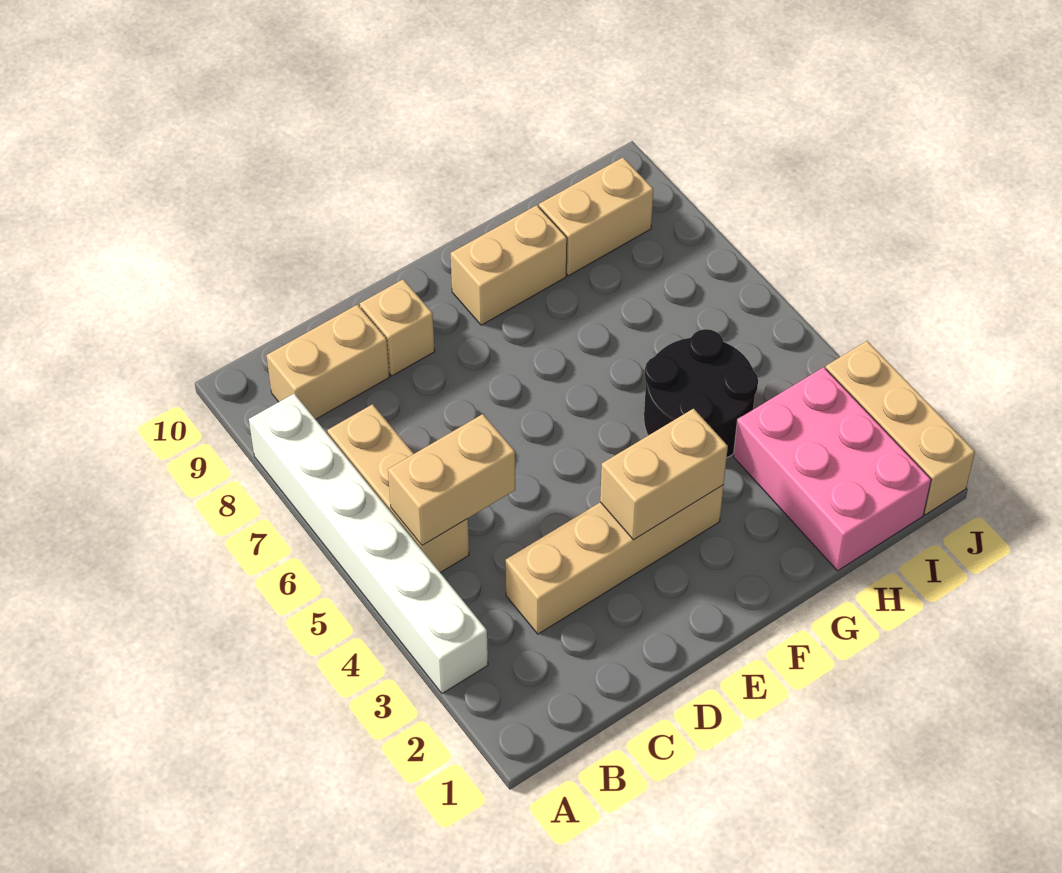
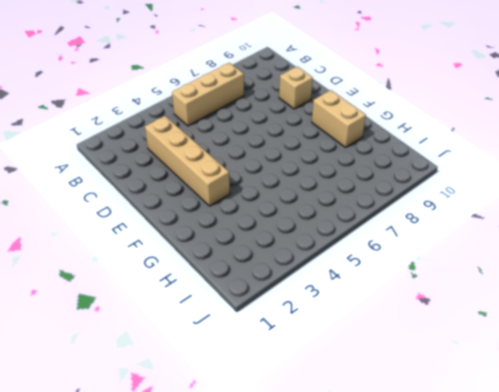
none -> white 1x6 brick [249,394,488,693]
none -> tan 1x2 brick [267,305,390,419]
none -> black 2x2 round brick [644,329,758,457]

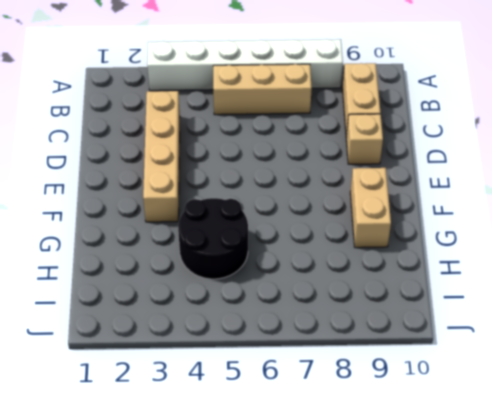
none -> pink 2x3 brick [733,367,931,571]
none -> tan 1x2 brick [539,158,654,276]
none -> tan 1x3 brick [826,341,975,515]

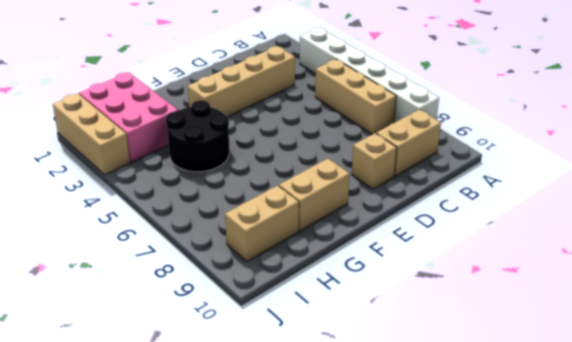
none -> tan 1x2 brick [388,414,515,545]
none -> tan 1x2 brick [600,409,728,540]

